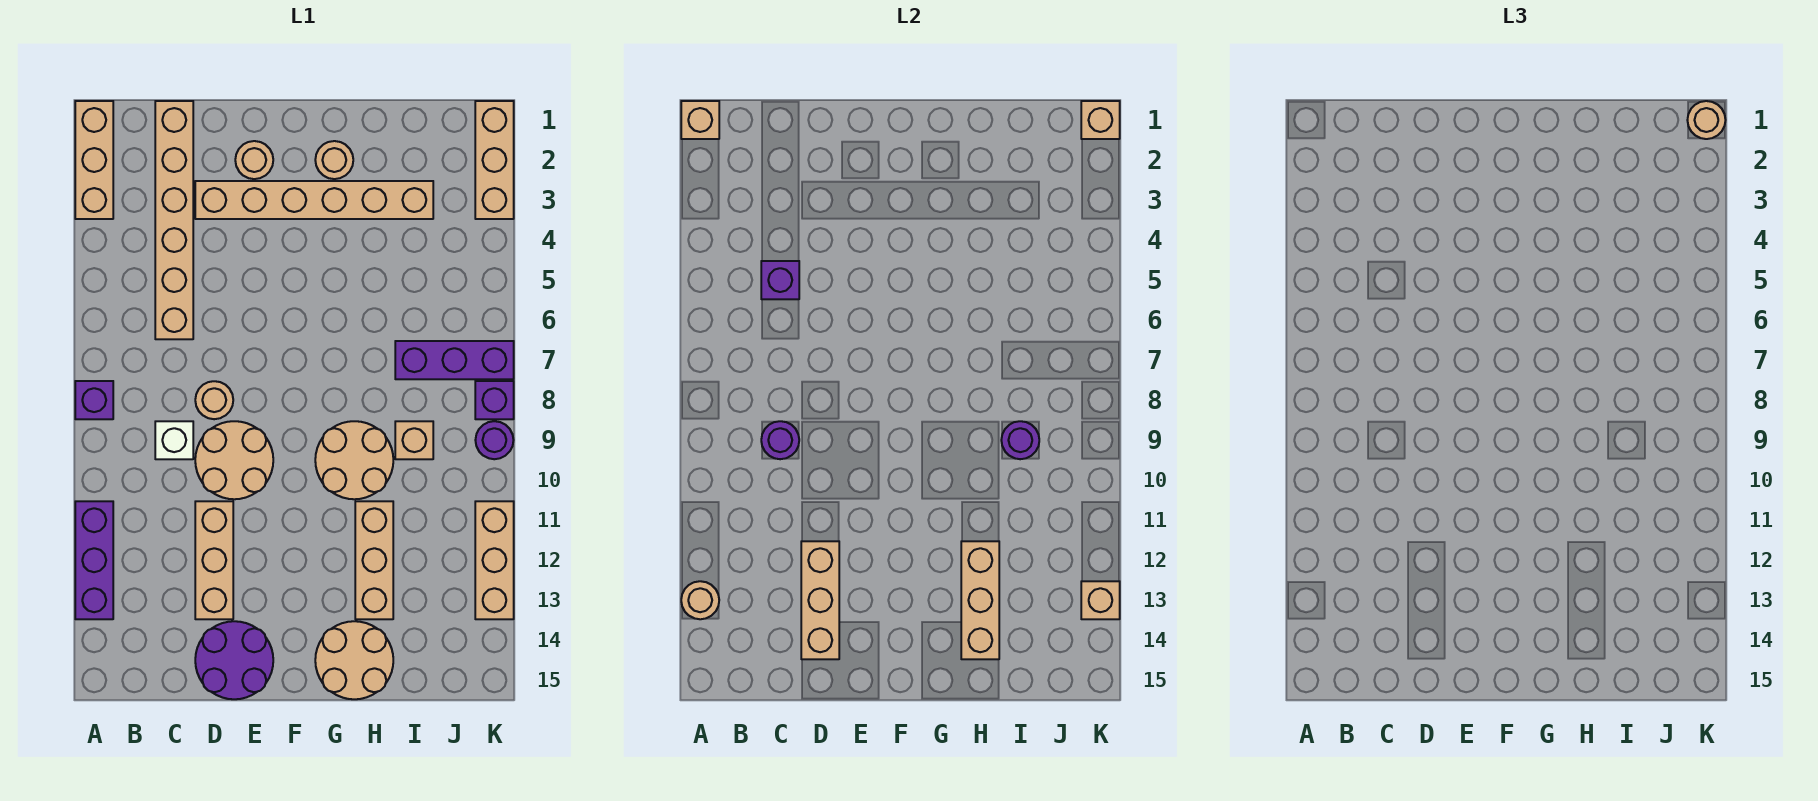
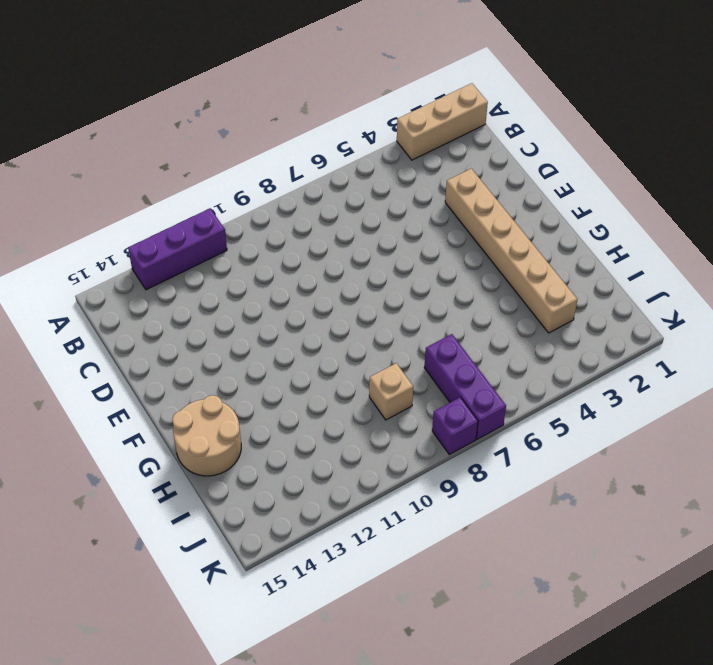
none -> purple 1x1 brick [75,381,113,419]
none -> tan 1x6 brick [155,101,193,339]
none -> white 1x1 brick [155,421,193,459]
none -> tan 1x1 round brick [195,381,233,419]

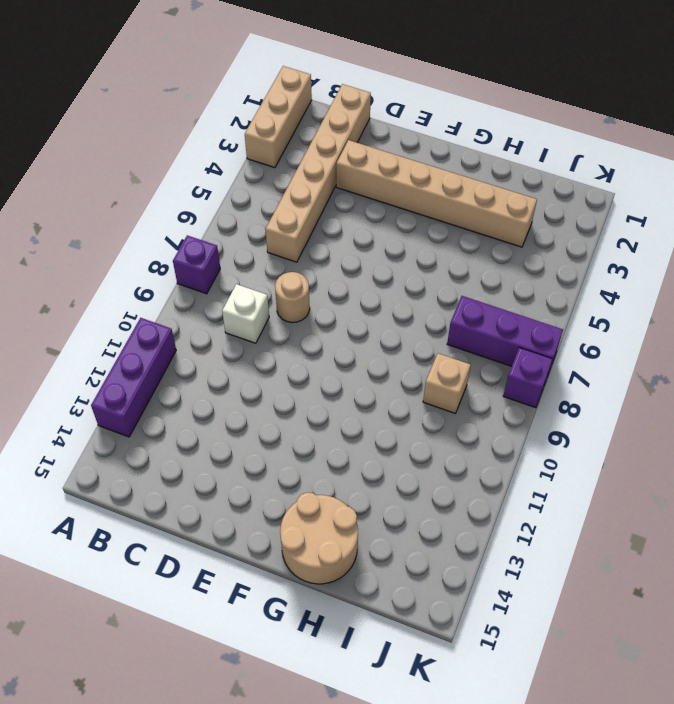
none -> tan 2x2 round brick [195,421,273,499]
none -> tan 1x3 brick [195,501,233,619]
none -> purple 2x2 round brick [195,621,273,699]
none -> tan 1x1 round brick [235,141,273,179]

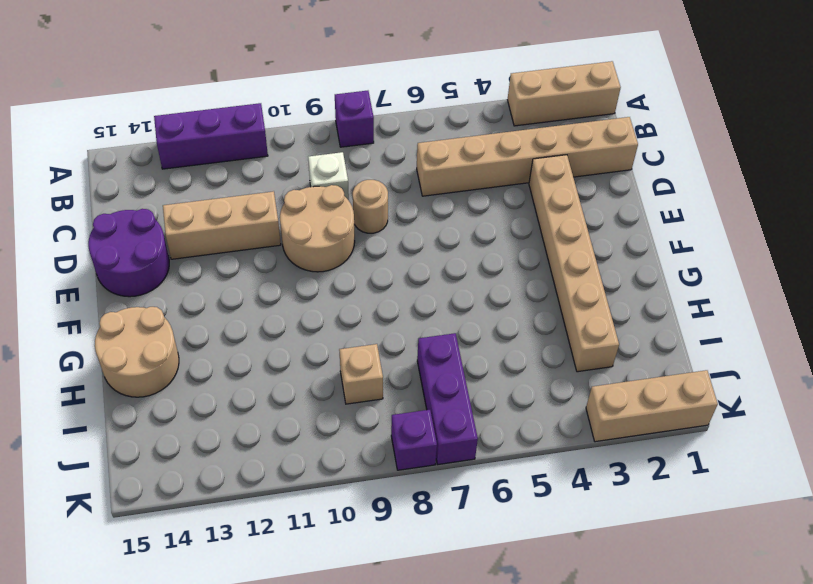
none -> tan 1x1 round brick [235,141,273,179]
none -> tan 1x1 round brick [315,141,353,179]
none -> tan 2x2 round brick [315,421,393,499]
none -> tan 1x3 brick [355,501,393,619]

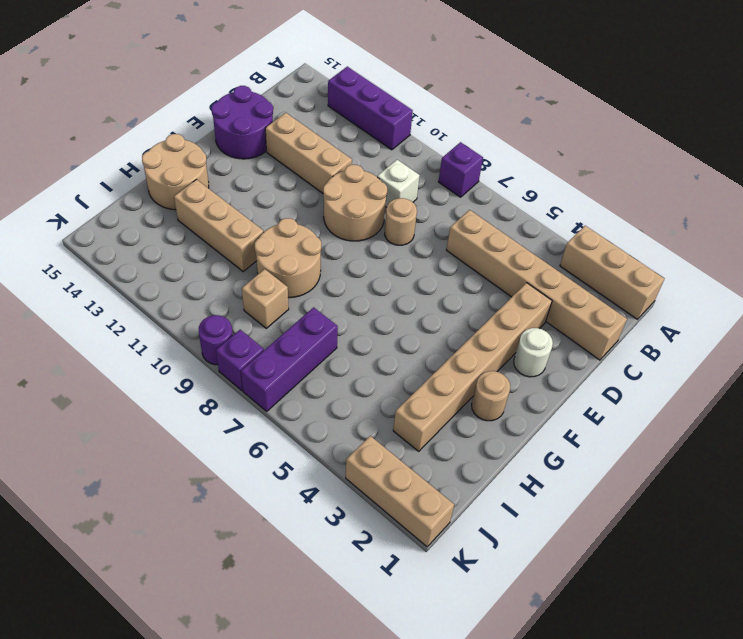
white 1x1 round brick [514,328,553,377] -> tan 1x1 round brick [235,141,273,179]
none -> tan 1x3 brick [475,501,514,619]
none -> tan 1x1 brick [681,101,719,139]
none -> tan 1x1 round brick [681,581,719,619]
none -> purple 1x1 brick [761,261,799,299]

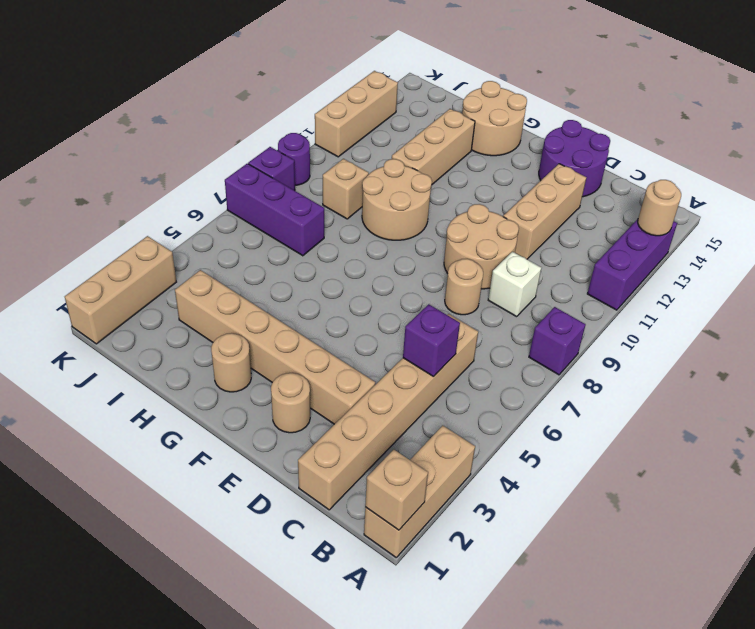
none -> purple 1x1 round brick [761,421,799,459]
none -> tan 1x3 brick [801,541,839,659]
none -> tan 1x3 brick [961,541,999,659]
none -> purple 1x1 round brick [1001,421,1039,459]

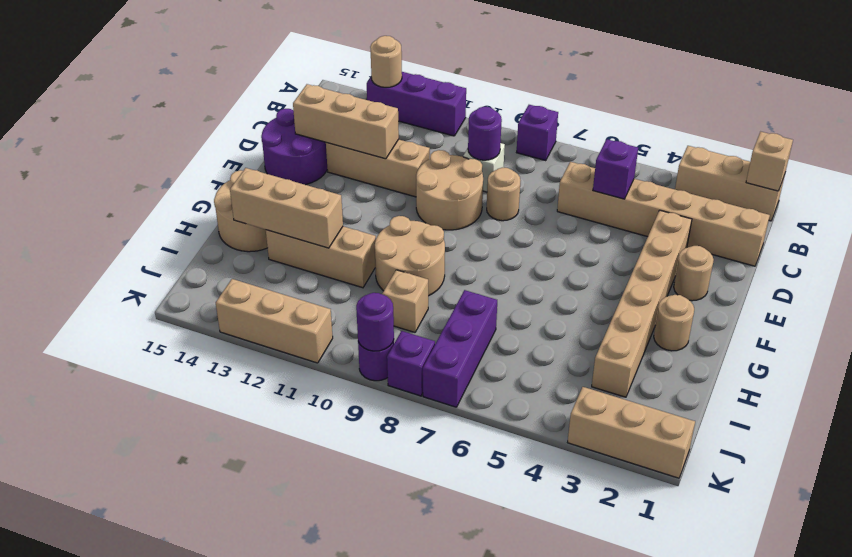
purple 1x1 round brick [356,293,394,351] -> purple 1x1 round brick moved to [1001,421,1039,459]
none -> tan 1x1 brick [1081,101,1120,139]
none -> tan 1x1 brick [1081,581,1120,619]
none -> tan 1x1 round brick [1687,101,1725,139]

